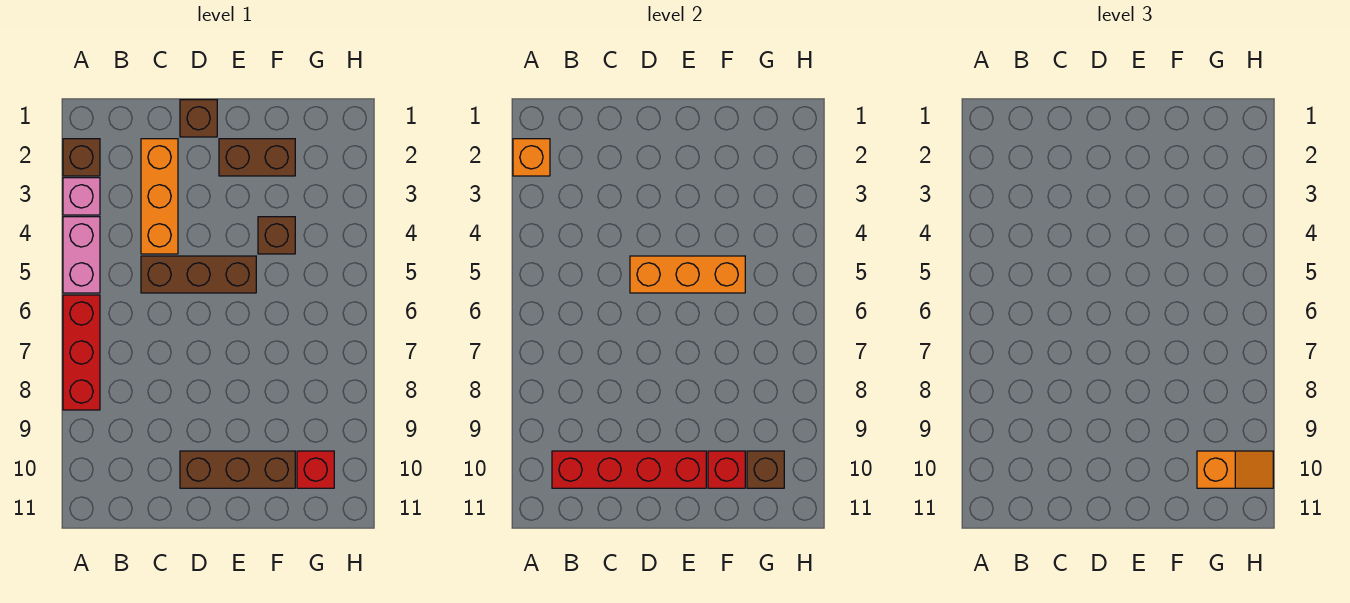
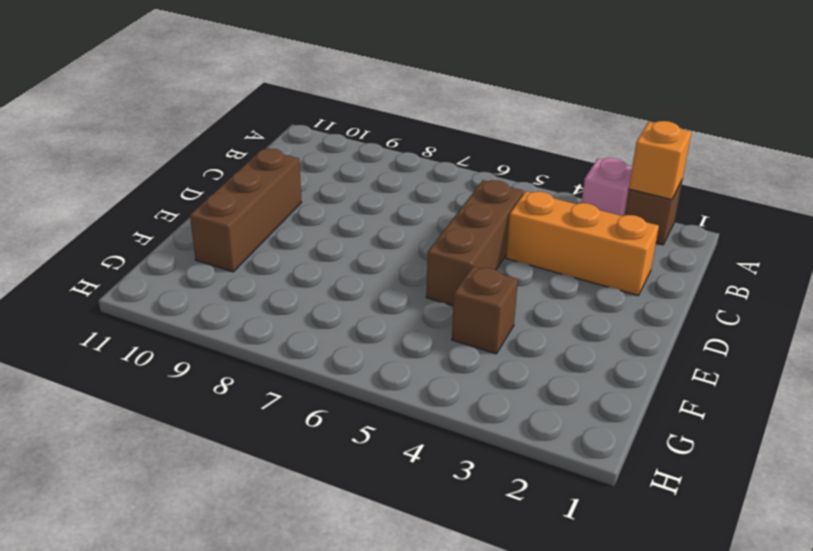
none -> pink 1x2 brick [63,217,100,293]
none -> red 1x3 brick [63,295,100,410]
none -> brown 1x1 brick [180,100,217,137]

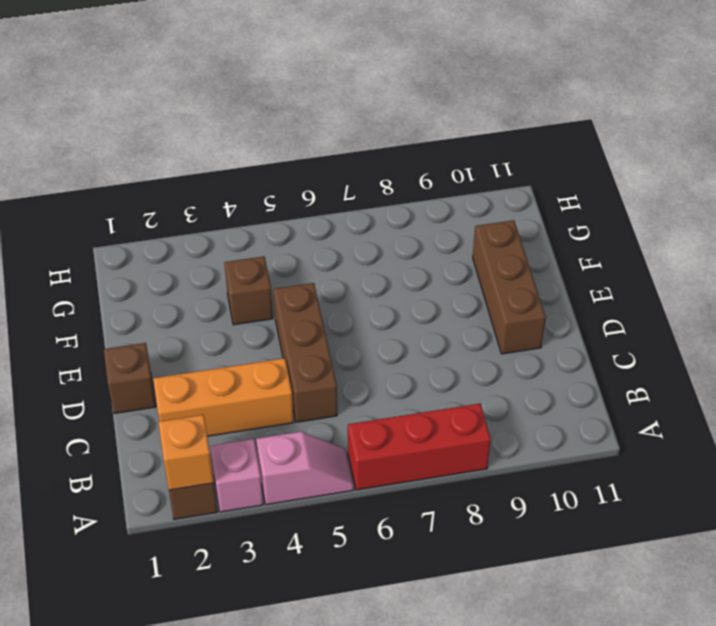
pink 1x2 slope [256,432,354,505] -> pink 1x2 brick [63,217,100,293]
none -> brown 1x2 brick [219,139,295,176]
none -> red 1x1 brick [297,451,334,488]
none -> red 1x4 brick [552,451,706,488]

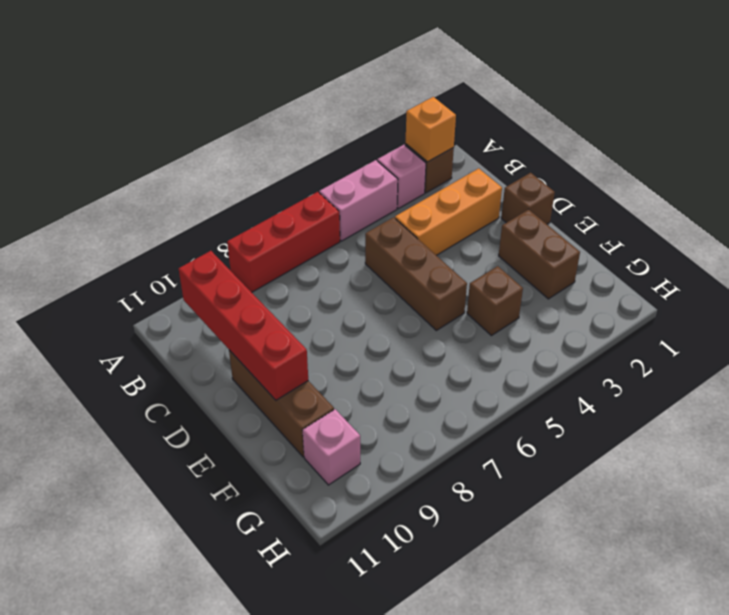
pink 1x1 brick [303,409,360,485] -> red 1x1 brick [297,451,334,488]
none -> orange 1x3 brick [630,256,745,293]
none -> red 1x1 brick [708,451,745,488]
none -> brown 1x1 brick [747,451,784,488]

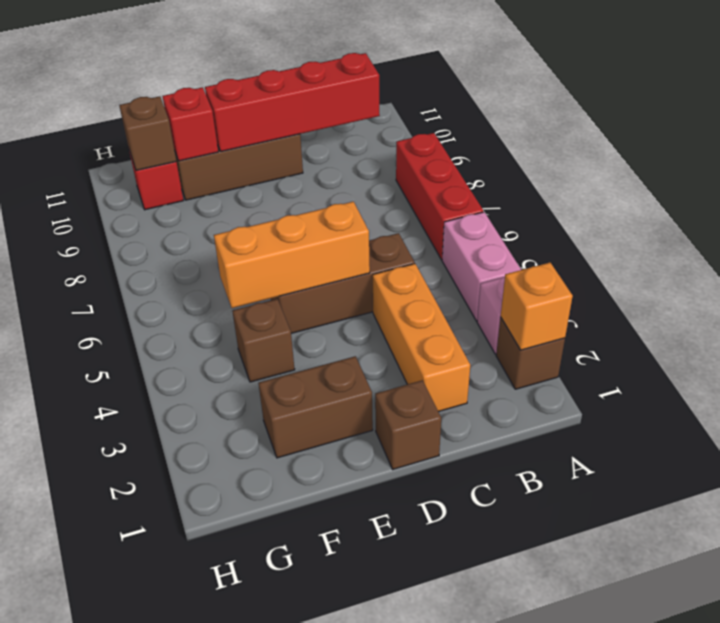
none -> orange 1x2 slope [1197,451,1273,488]

